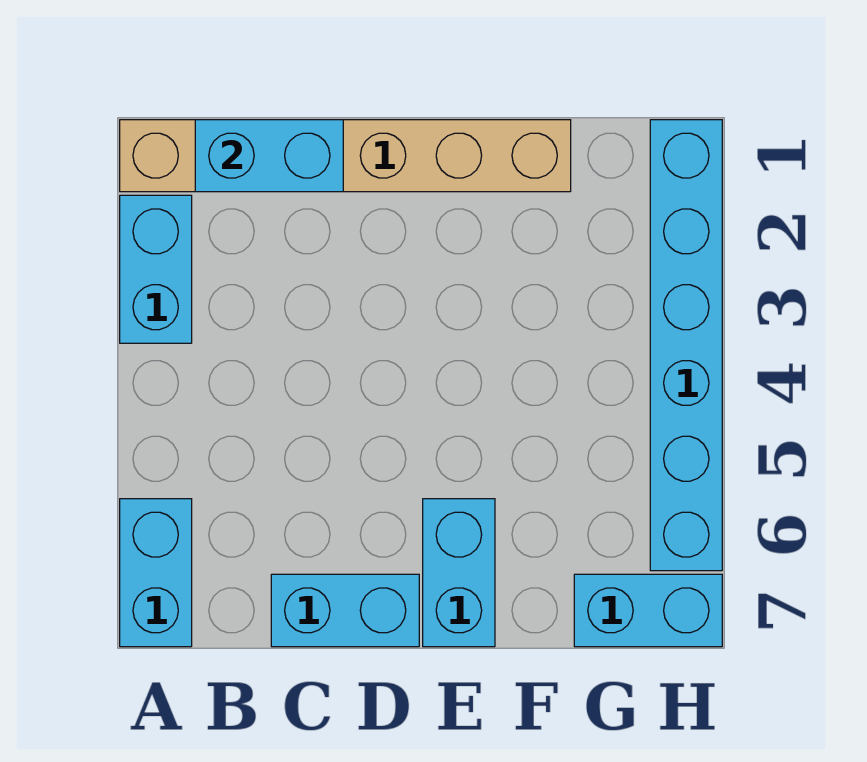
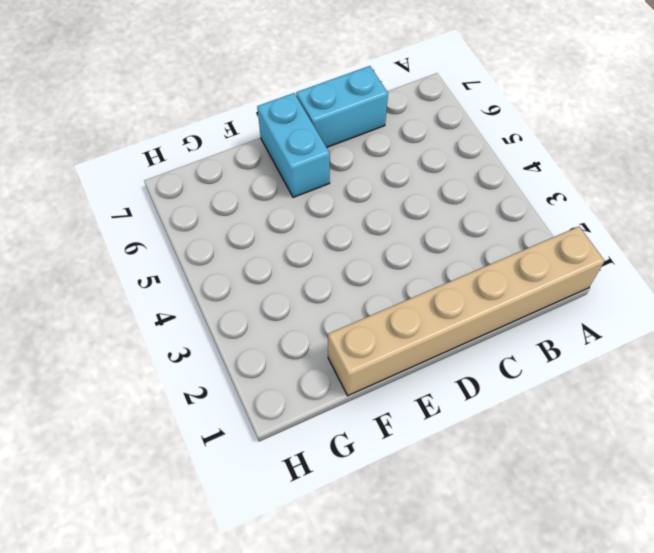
none -> cyan 1x2 brick [120,195,192,343]
none -> cyan 1x2 brick [120,499,192,647]

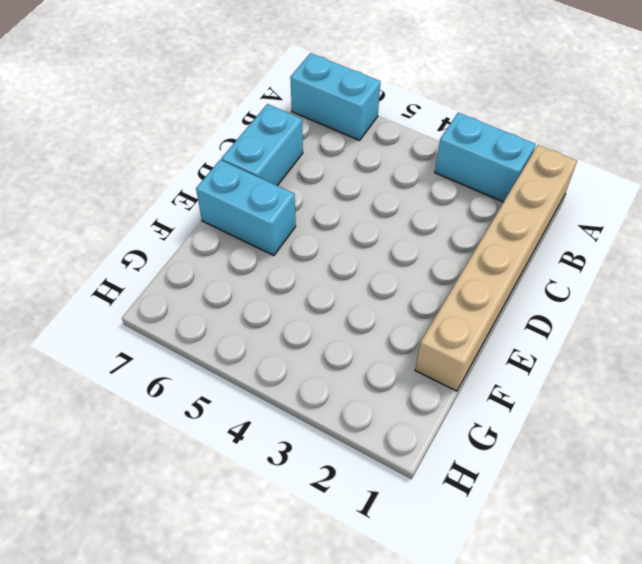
none -> cyan 1x2 brick [574,574,722,647]
none -> cyan 1x6 brick [650,120,722,571]

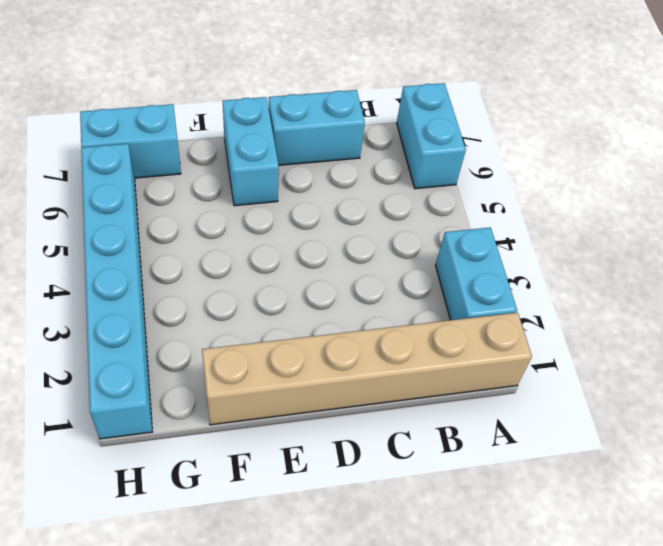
none -> cyan 1x2 brick [195,120,343,192]

